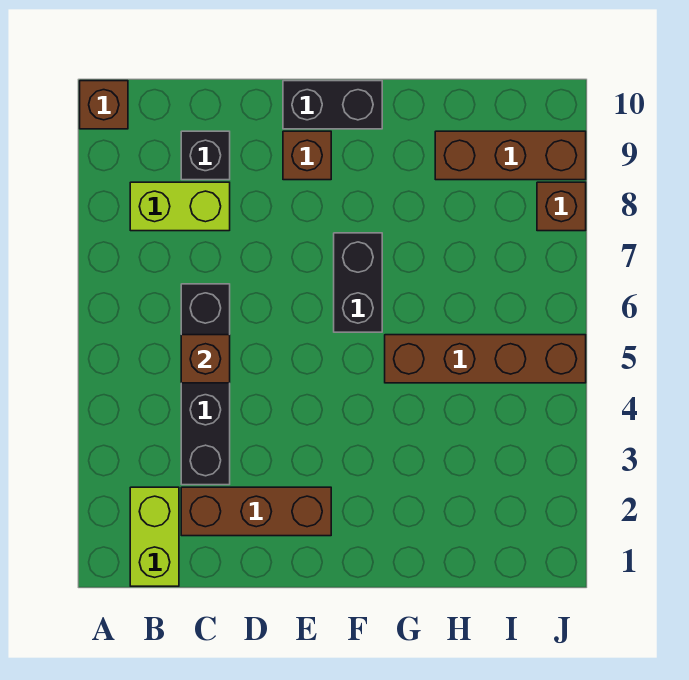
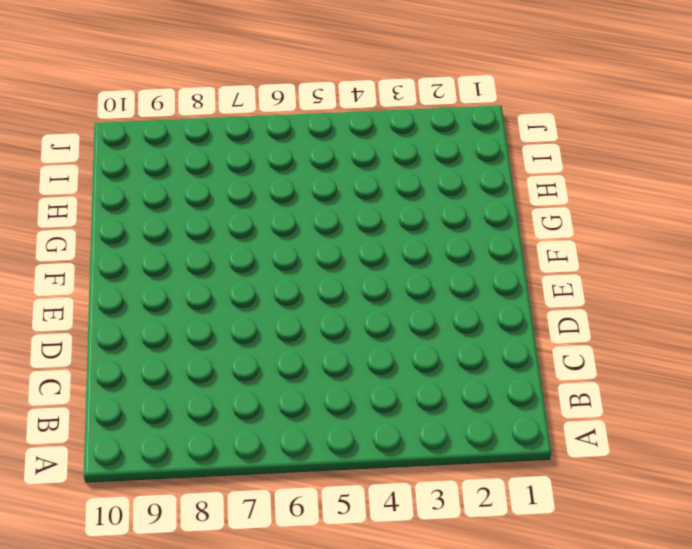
none -> brown 1x1 brick [80,81,128,129]
none -> lime 1x2 brick [130,487,179,586]
none -> lime 1x2 brick [130,182,230,231]

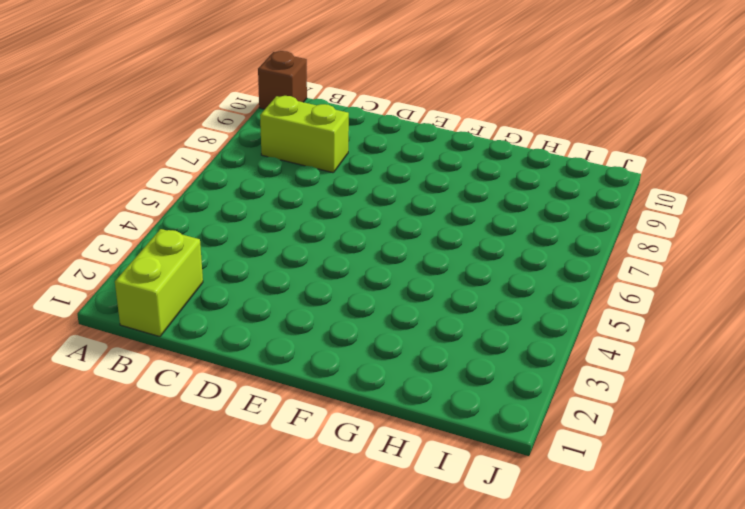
none -> brown 1x3 brick [181,487,331,536]
none -> black 1x4 brick [181,284,230,485]
none -> black 1x1 brick [181,131,230,180]

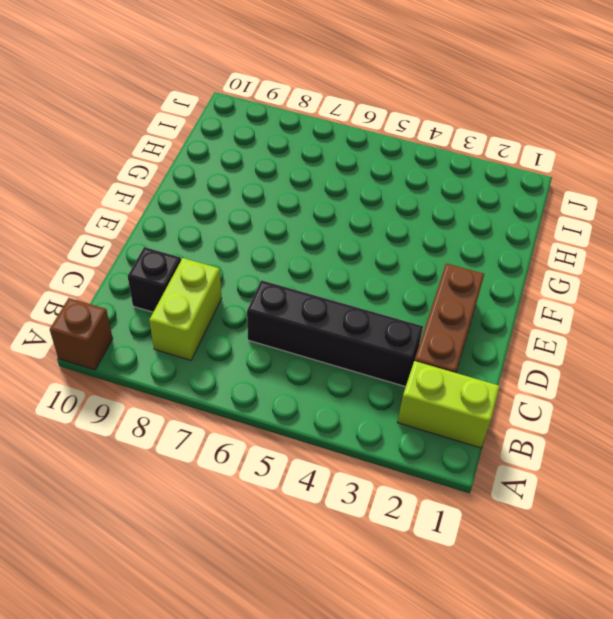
none -> brown 1x1 brick [283,131,331,180]
none -> black 1x2 brick [283,81,382,129]
none -> black 1x2 brick [334,233,382,332]

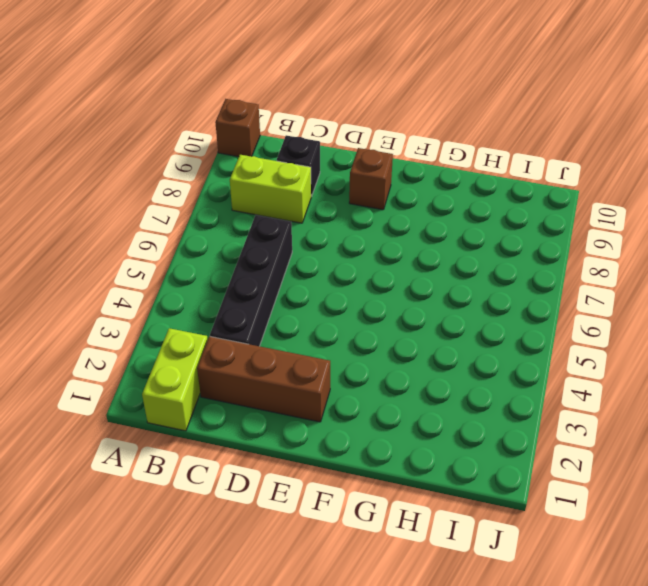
none -> black 1x2 brick [283,81,382,129]
none -> black 1x2 brick [334,233,382,332]
none -> brown 1x4 brick [385,335,586,383]

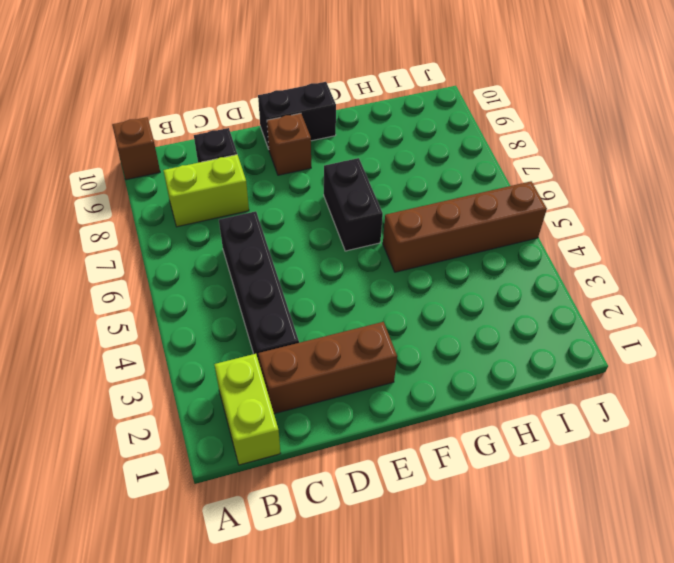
none -> brown 1x3 brick [435,131,586,180]
none -> brown 1x1 brick [537,182,586,231]
none -> brown 1x1 brick [181,335,230,383]

